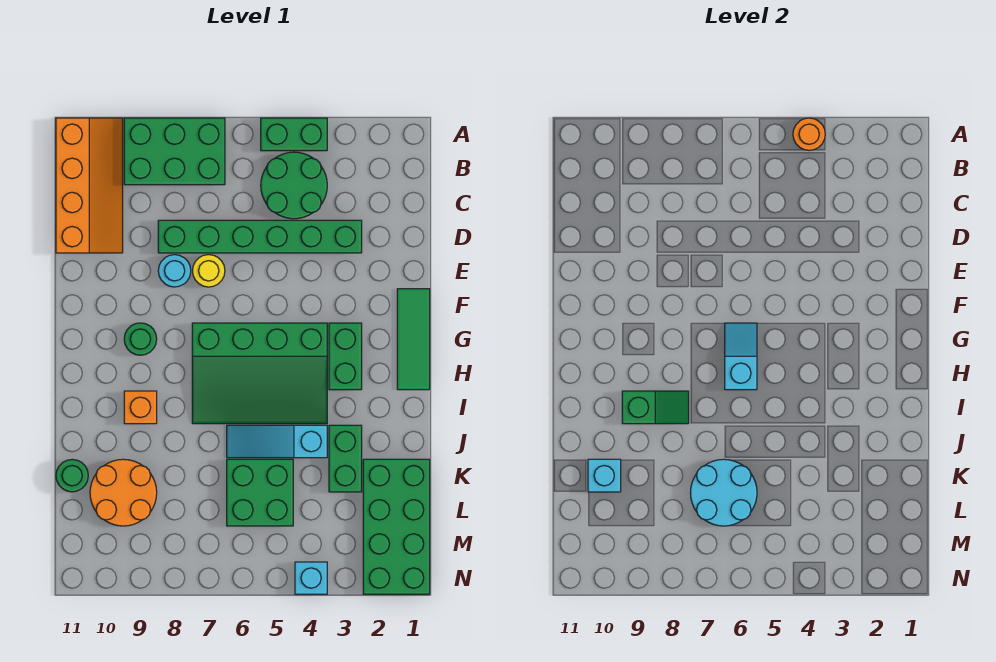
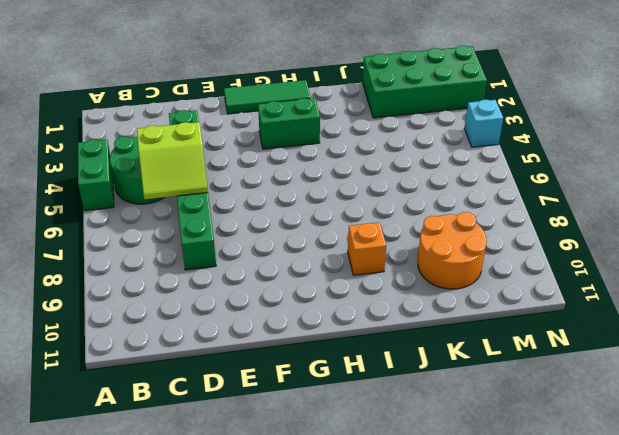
lime 2x2 slope [137,122,208,199] -> none
none -> green 2x3 brick [124,118,225,185]
none -> orange 2x4 slope [56,118,123,253]
none -> yellow 1x1 round brick [193,255,225,287]

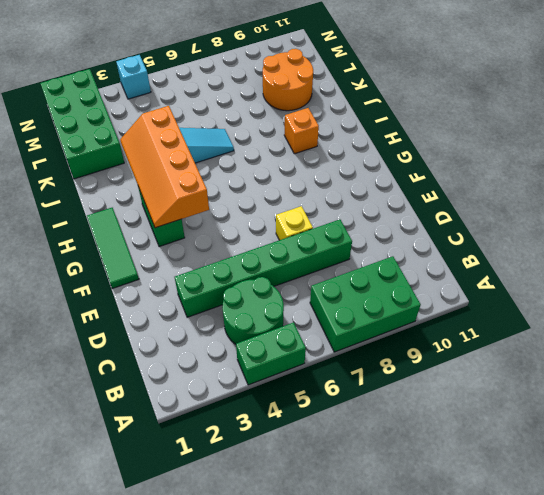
yellow 1x1 brick [276,206,313,240] -> yellow 1x1 round brick [193,255,225,287]
orange 2x4 slope [120,106,209,228] -> orange 2x4 slope moved to [56,118,123,253]
none -> cyan 1x1 round brick [158,255,191,287]
none -> green 3x4 slope [192,323,327,424]
none -> green 1x1 round brick [124,323,157,355]

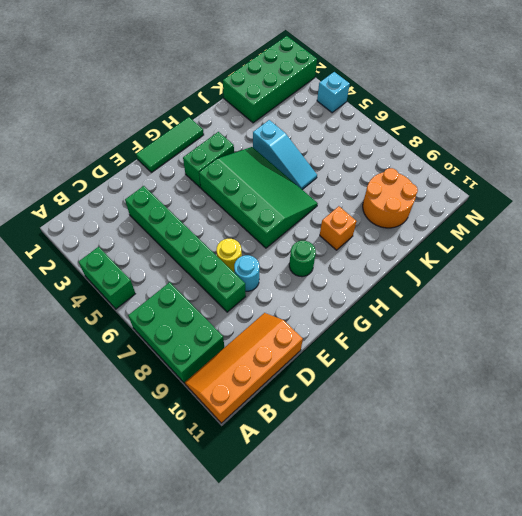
none -> green 2x2 round brick [261,152,327,219]
none -> green 1x2 brick [329,425,362,492]
none -> green 2x2 brick [227,459,293,526]

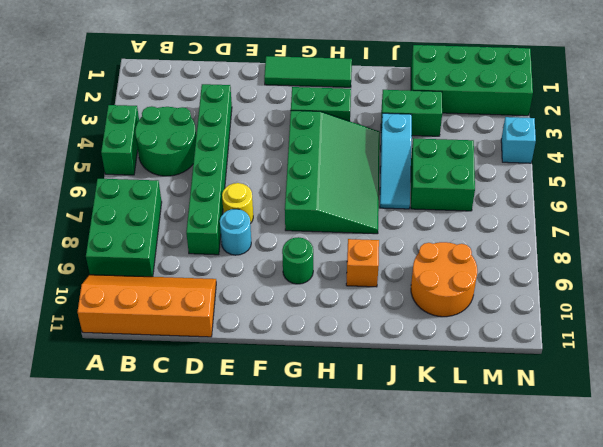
none -> green 1x1 round brick [56,459,88,492]
none -> orange 1x1 round brick [793,118,825,150]
none -> cyan 1x2 slope [725,323,757,390]

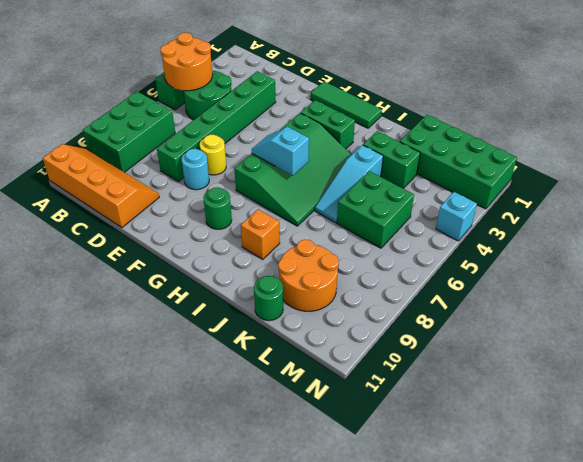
orange 2x2 round brick [161,33,212,91] -> orange 1x1 round brick [793,118,825,150]
none -> green 1x2 slope [622,391,689,424]
none -> cyan 2x2 round brick [690,459,757,526]
none -> cyan 1x1 brick [588,459,621,492]

